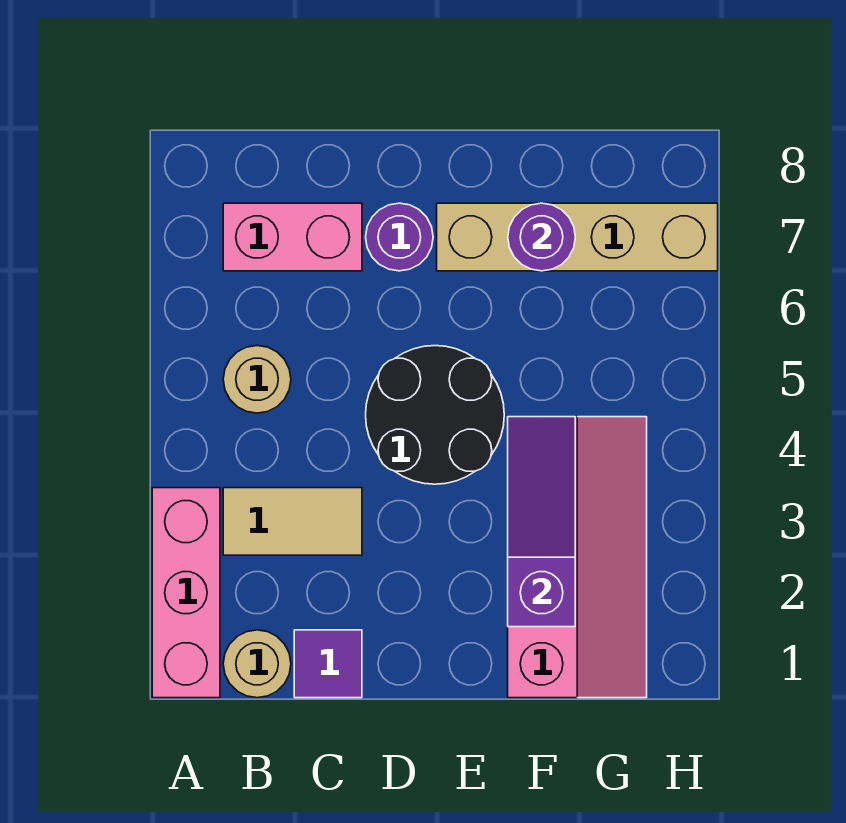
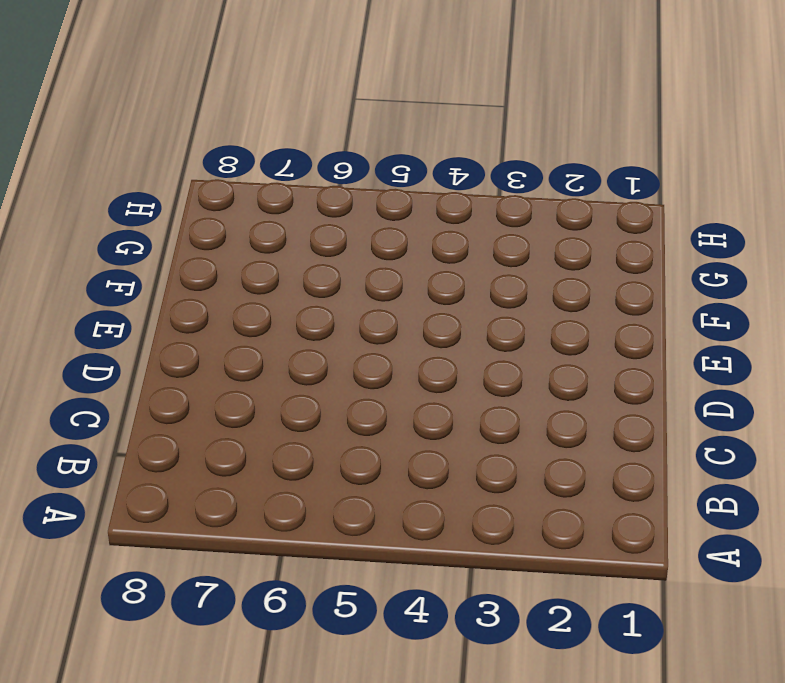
none -> pink 1x3 brick [152,488,220,698]
none -> tan 1x1 round brick [223,630,291,698]
none -> tan 1x2 tile [223,488,362,555]

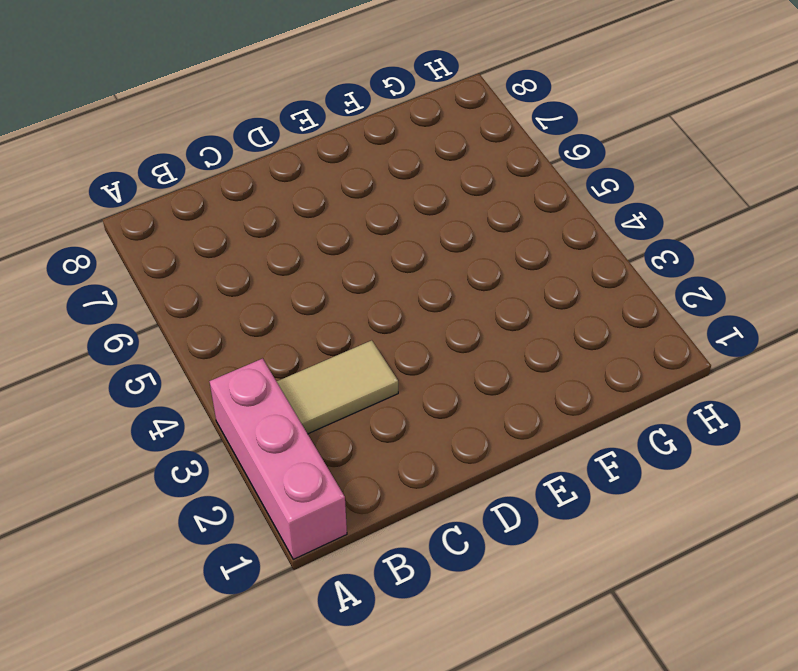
none -> tan 1x1 round brick [223,630,291,698]
none -> tan 1x1 round brick [223,346,291,413]
none -> pink 1x2 brick [223,203,362,271]

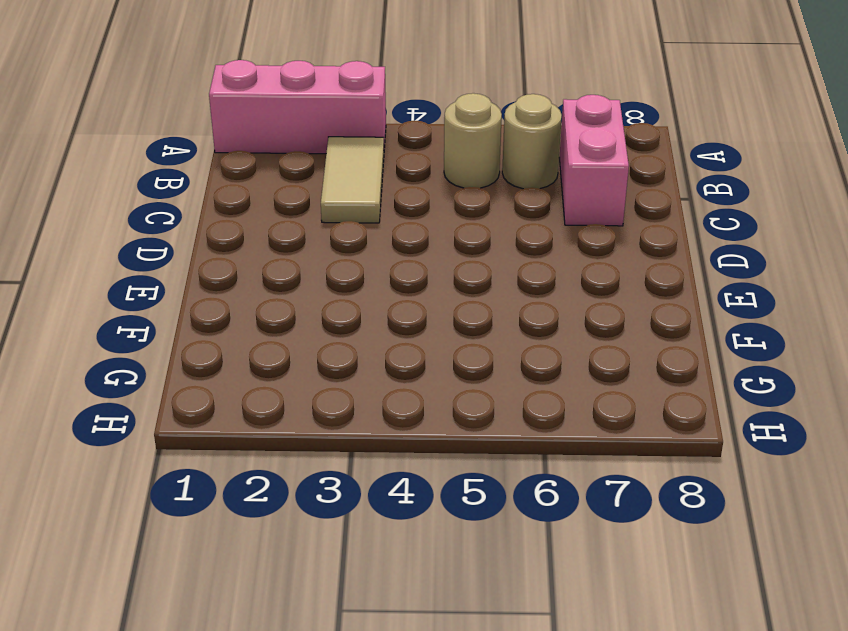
tan 1x1 round brick [502,94,562,189] -> tan 1x1 round brick moved to [223,630,291,698]
none -> purple 1x1 tile [294,630,362,698]
none -> black 2x2 round brick [366,346,504,484]
none -> purple 1x1 round brick [366,203,433,271]

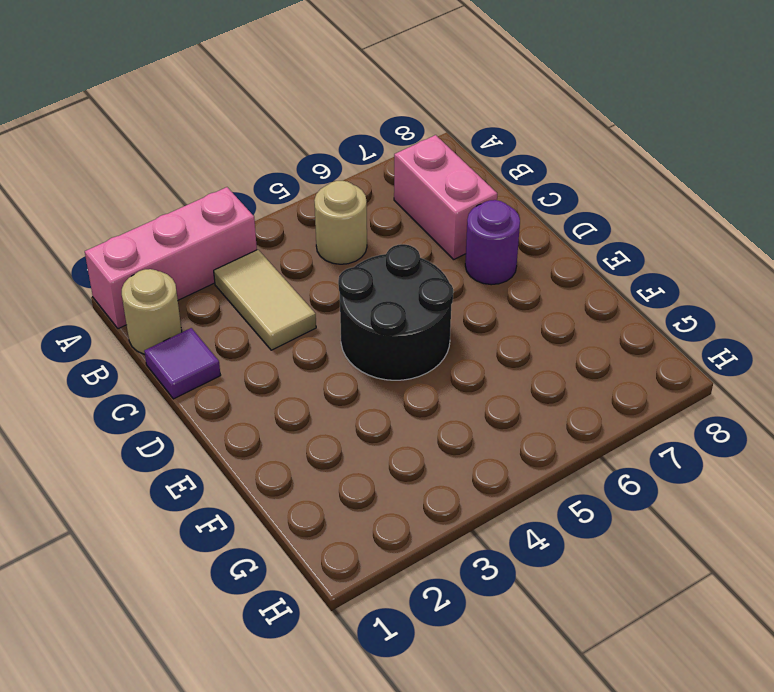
none -> tan 1x4 brick [437,203,718,271]
none -> pink 2x4 slope [508,417,647,698]
none -> purple 1x3 slope [508,417,575,627]

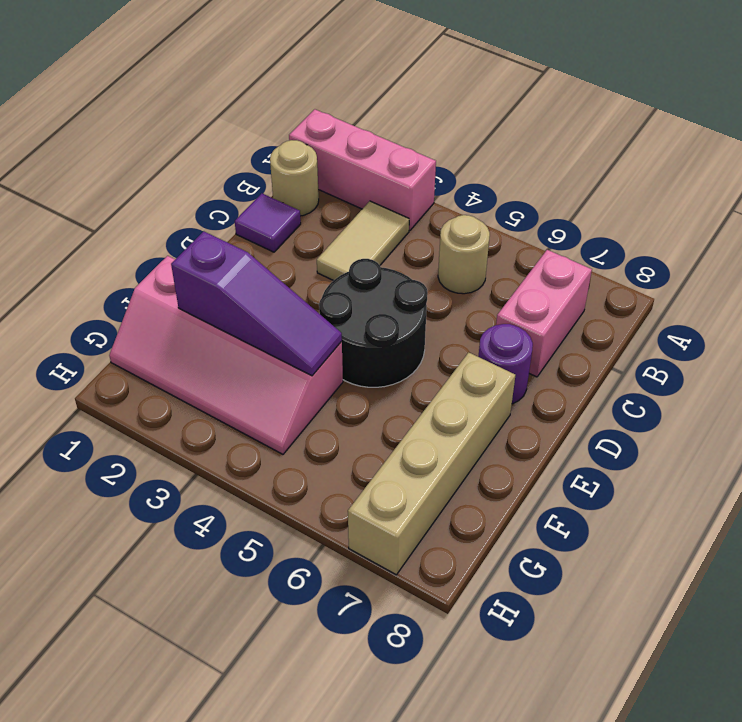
none -> purple 1x1 round brick [508,203,575,271]

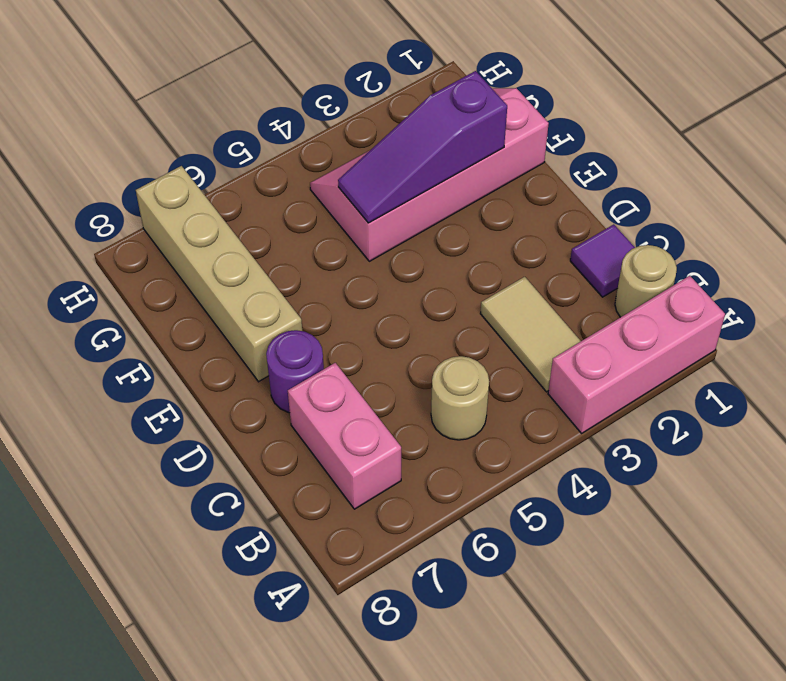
none -> black 2x2 round brick [366,346,504,484]
none -> purple 1x1 round brick [508,203,575,271]

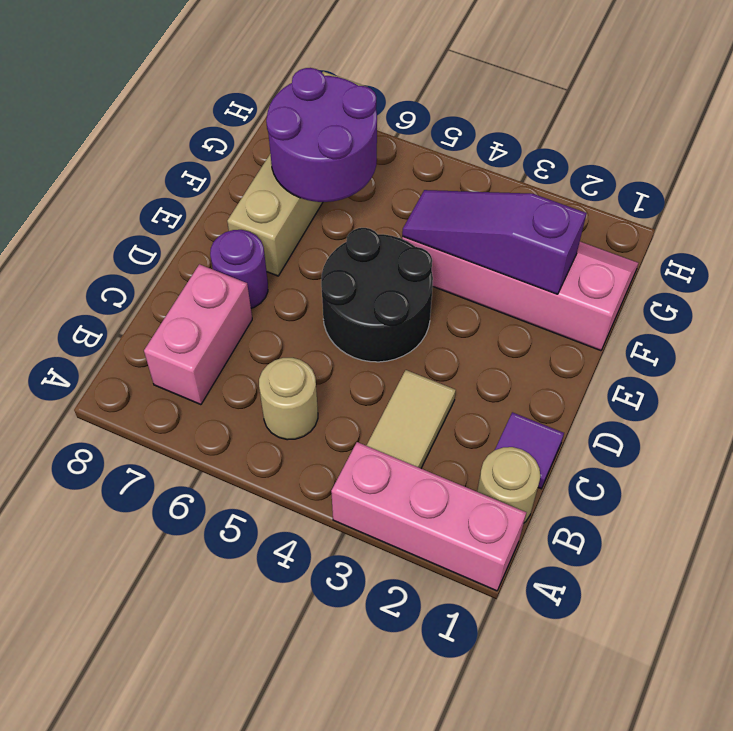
purple 2x2 round brick [266,68,377,202] -> purple 1x1 round brick [508,203,575,271]

